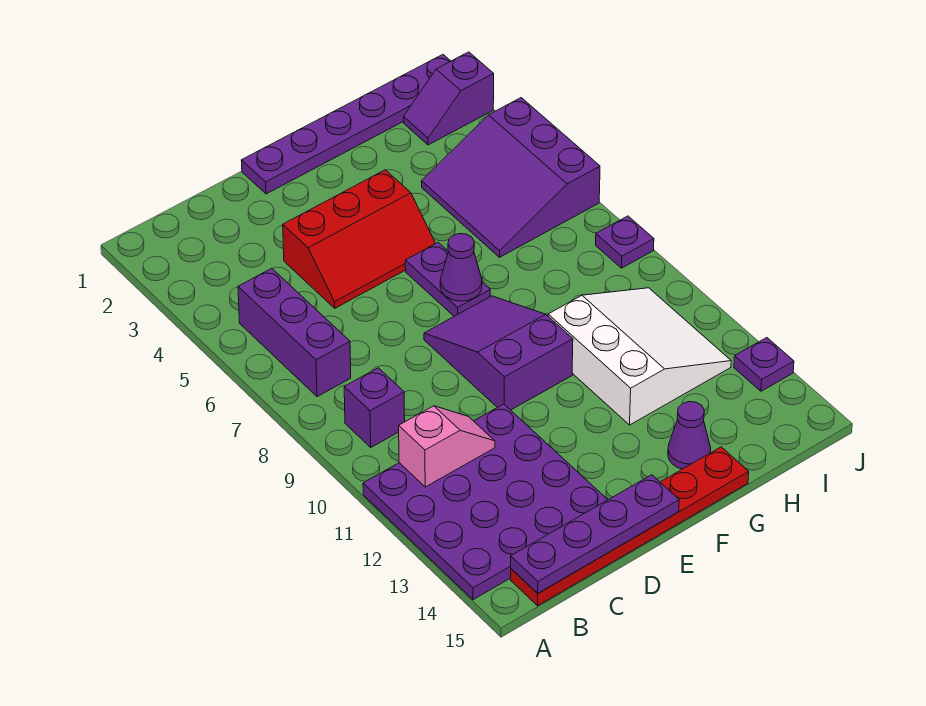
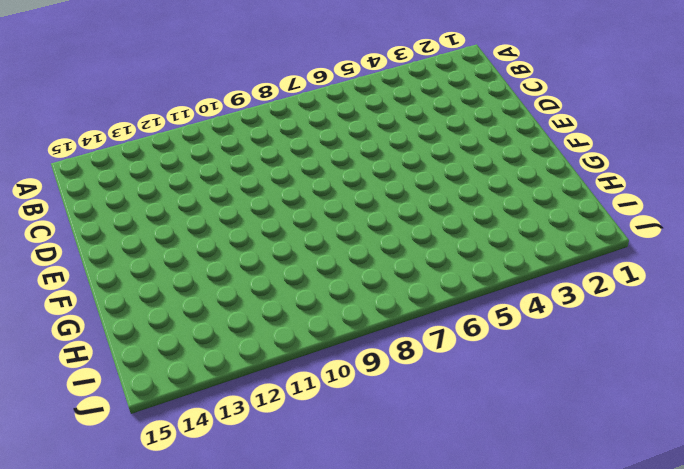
none -> purple 4x4 plate [363,404,608,600]
none -> purple 1x3 brick [238,268,351,397]
none -> purple 1x1 brick [344,368,405,447]

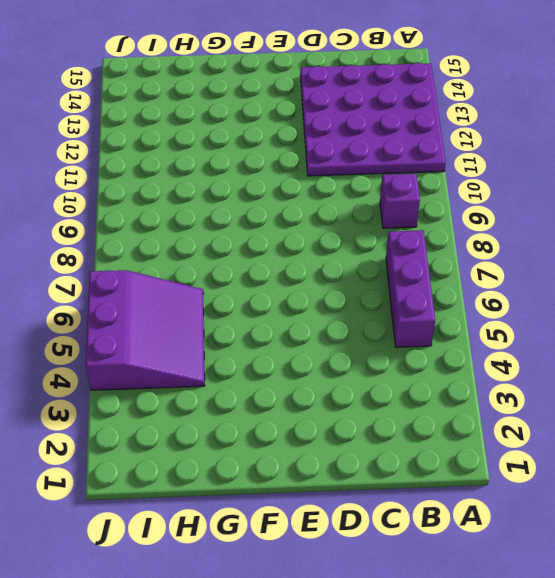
none -> red 1x6 plate [510,447,749,606]
none -> red 2x3 slope [283,170,436,308]
none -> purple 1x6 plate [241,55,450,194]

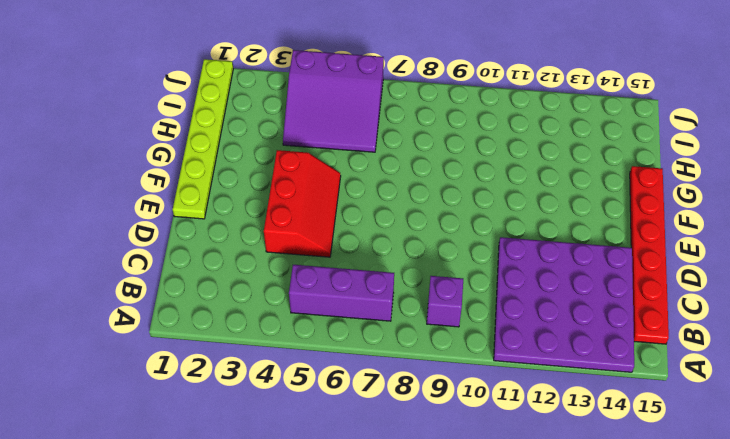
lime 1x6 plate [173,59,233,219] -> purple 1x6 plate [241,55,450,194]
none -> purple 2x3 slope [424,296,573,410]
none -> purple 1x2 plate [405,242,490,316]
none -> white 3x3 slope [548,288,731,425]

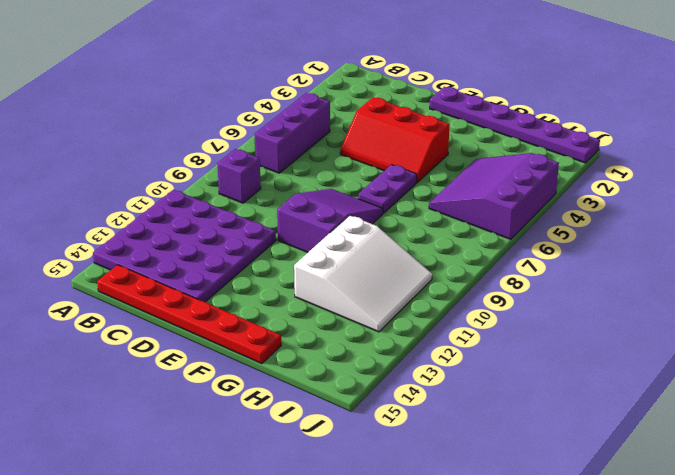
none -> purple 1x1 cone [668,402,711,469]
none -> purple 1x2 slope [403,52,494,145]
none -> purple 1x1 plate [596,216,654,268]

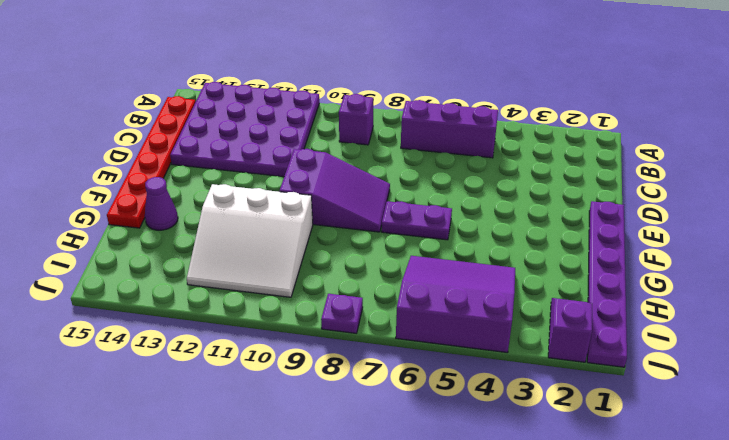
none -> red 2x3 slope [283,170,436,308]
none -> purple 1x1 plate [734,338,794,391]
none -> pink 1x2 slope [399,406,495,487]

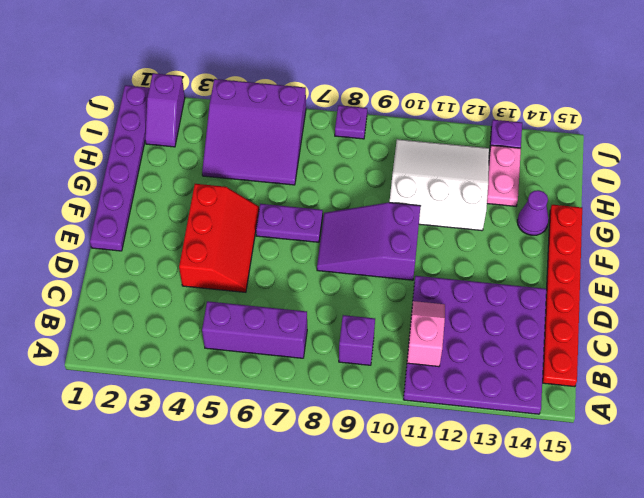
pink 1x2 plate [487,145,521,206] -> none
none -> purple 1x4 plate [511,475,679,593]
none -> purple 1x1 cone [440,234,482,301]

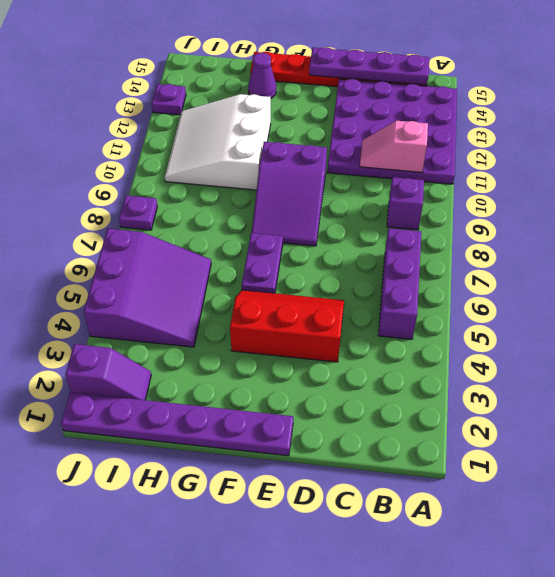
none -> purple 1x1 cone [440,234,482,301]

